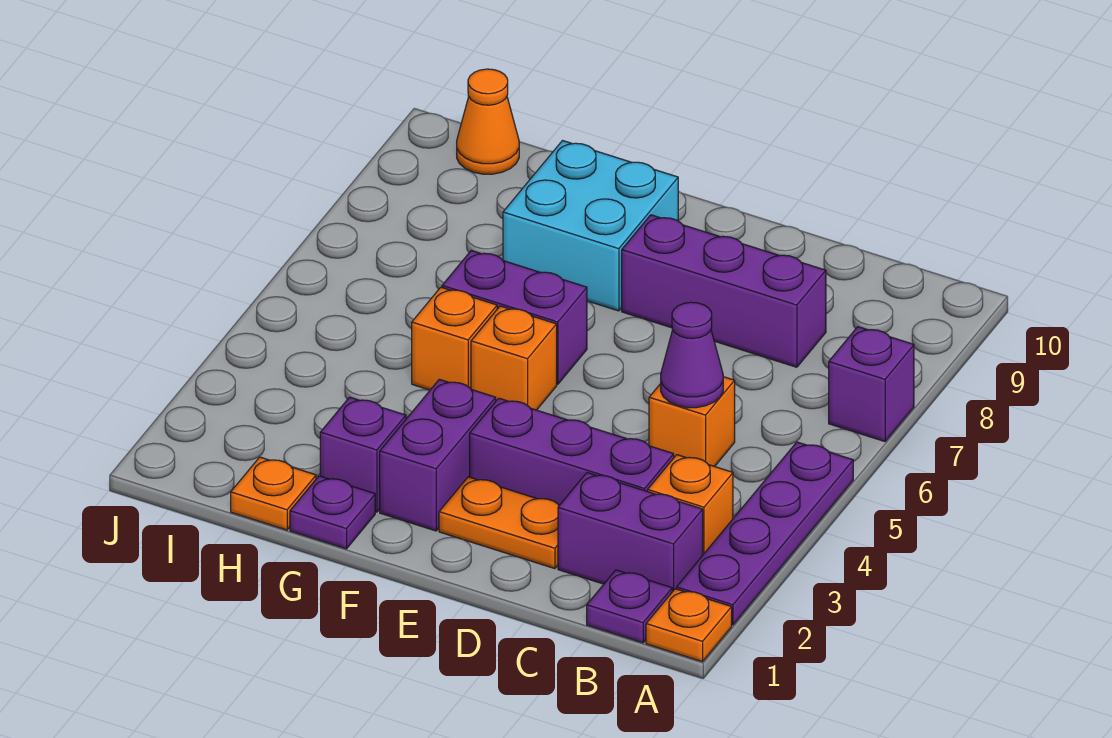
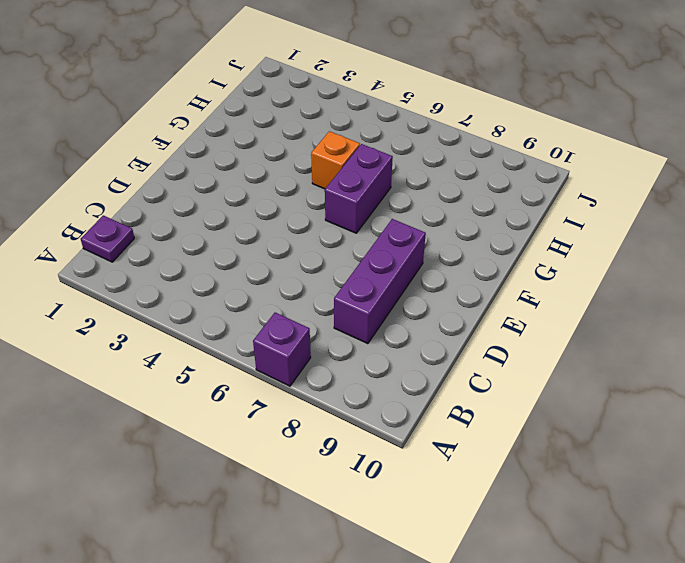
none -> orange 1x1 plate [646,589,732,662]
none -> purple 1x4 plate [677,442,853,625]
none -> purple 1x2 brick [558,473,703,592]

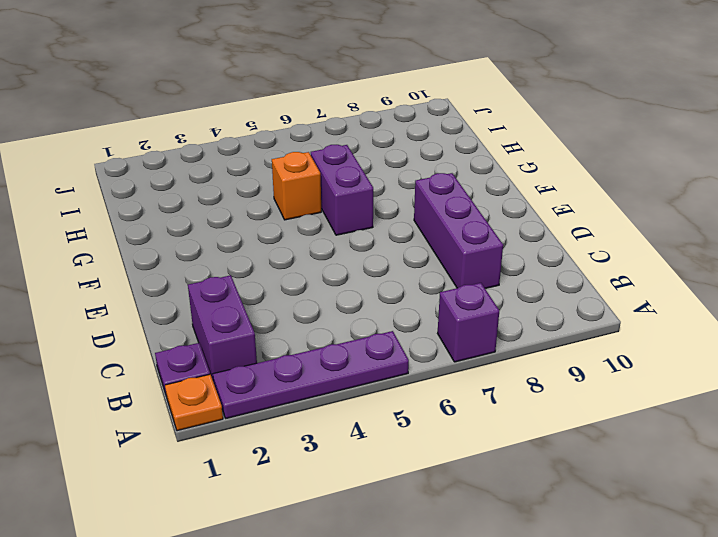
none -> orange 1x1 brick [648,455,733,554]
none -> purple 1x3 brick [470,398,674,505]
none -> orange 1x1 brick [649,377,735,467]

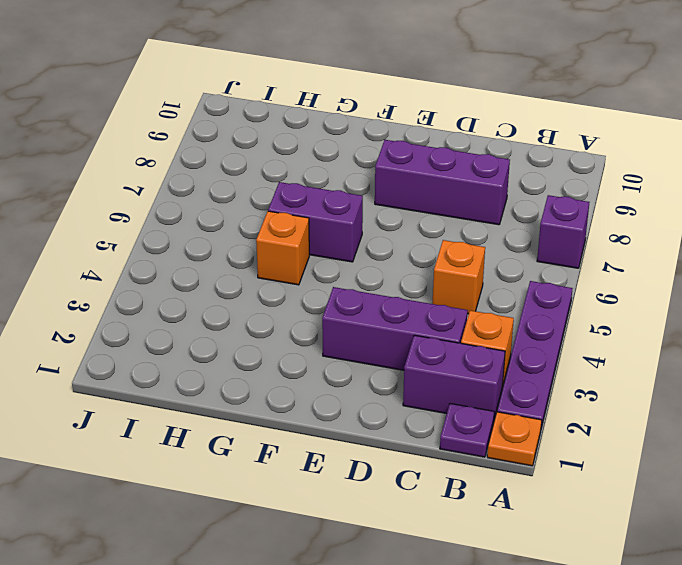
none -> orange 1x2 plate [439,477,559,569]
none -> purple 1x2 brick [380,379,496,531]
none -> orange 1x1 brick [471,306,557,410]

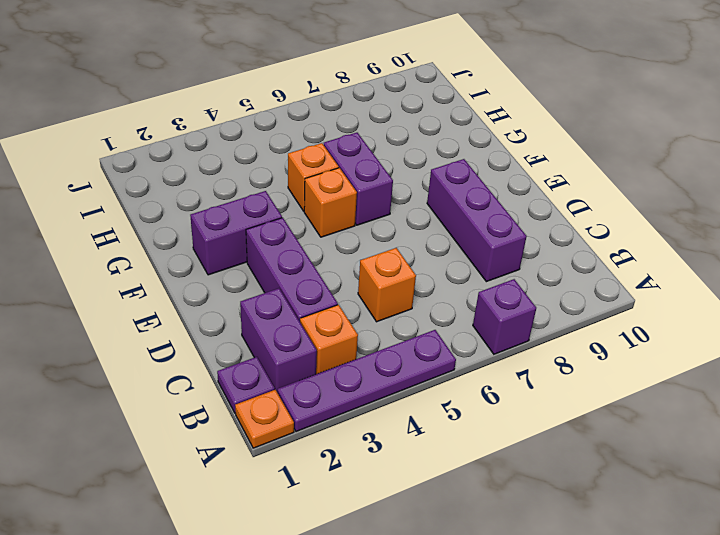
none -> orange 1x2 plate [439,477,559,569]
none -> cyan 2x2 brick [503,141,678,311]
none -> purple 1x1 plate [290,476,375,549]

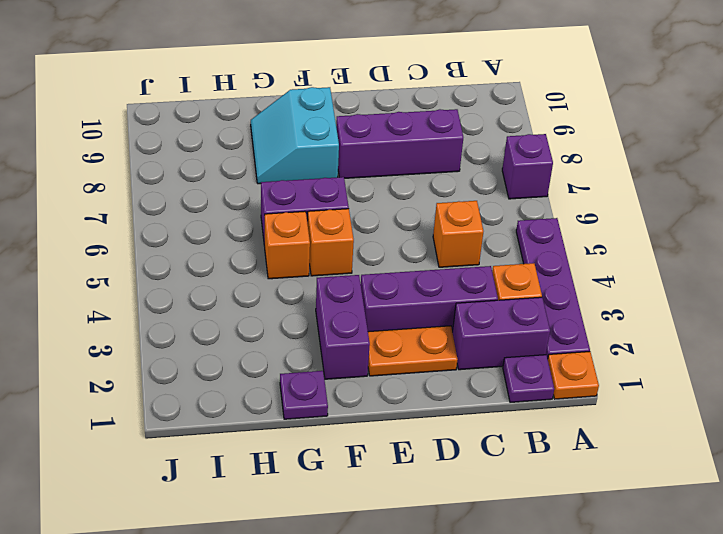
cyan 2x2 slope [251,87,339,184] -> cyan 2x2 brick [503,141,678,311]
none -> purple 1x1 brick [320,397,406,512]
none -> orange 1x1 plate [231,457,316,530]
none -> orange 1x1 cone [457,69,519,174]

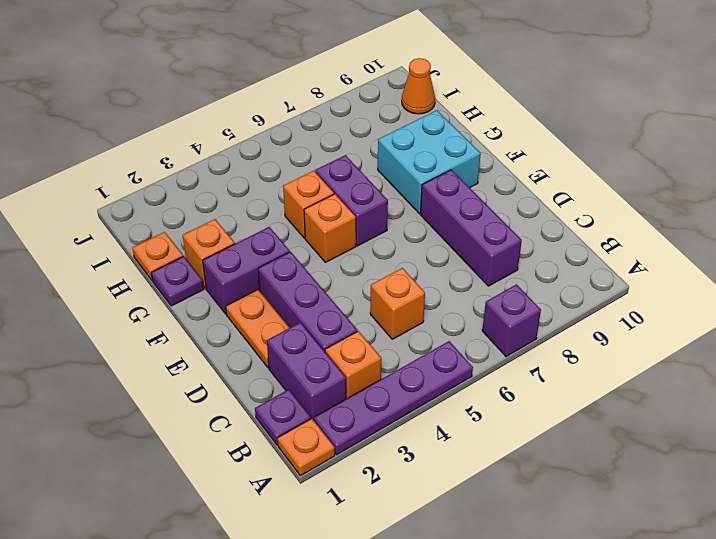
orange 1x1 brick [183,219,235,288] -> purple 1x1 brick [320,397,406,512]
none -> purple 1x1 cone [661,302,723,408]

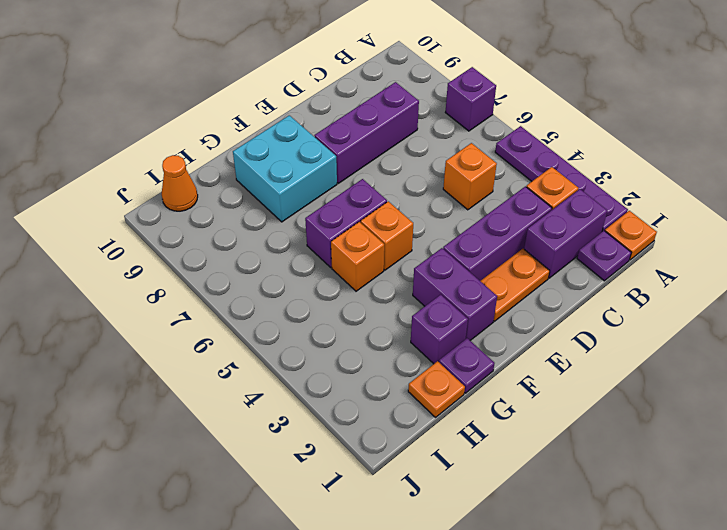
none -> purple 1x1 cone [661,302,723,408]

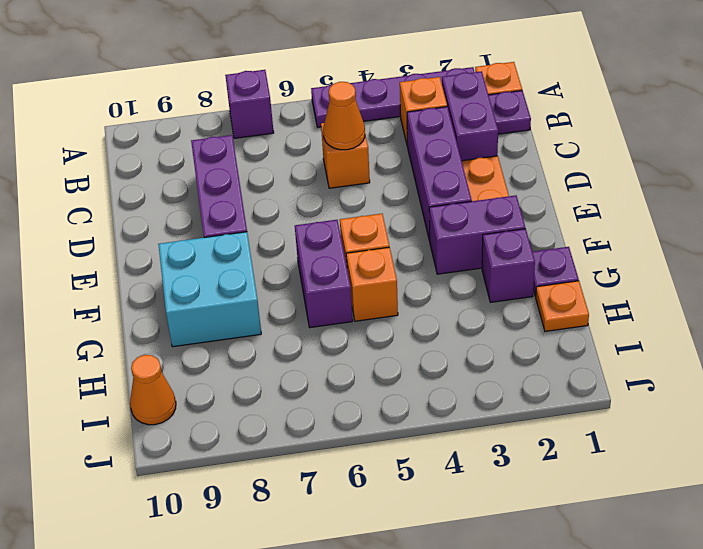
orange 1x1 cone [323,82,365,150] -> purple 1x1 cone [661,302,723,408]

